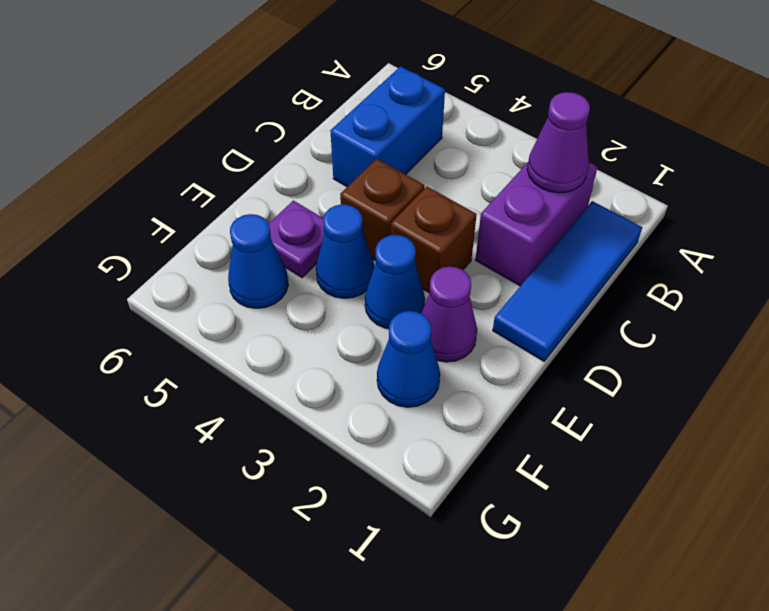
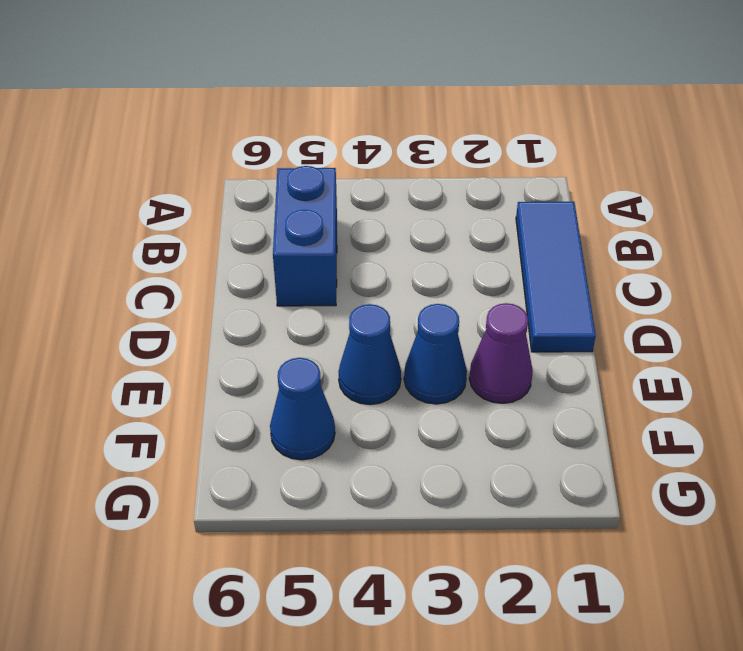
none -> purple 1x2 brick [475,162,597,286]
none -> brown 1x1 brick [391,187,477,293]
none -> brown 1x1 brick [340,159,424,261]

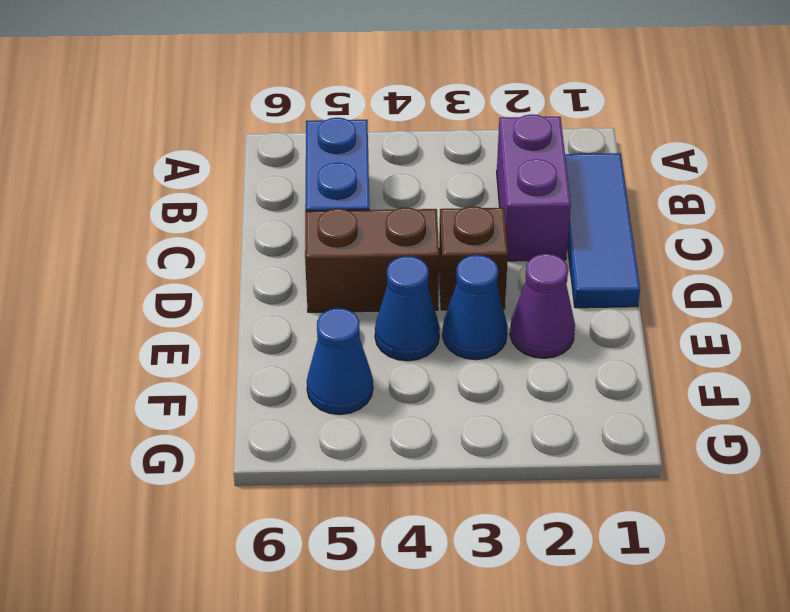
brown 1x2 brick [305,208,439,312] -> brown 1x1 brick [340,159,424,261]
none -> purple 1x1 plate [269,200,324,278]
none -> blue 1x1 cone [377,311,440,407]
none -> purple 1x1 cone [527,92,590,193]

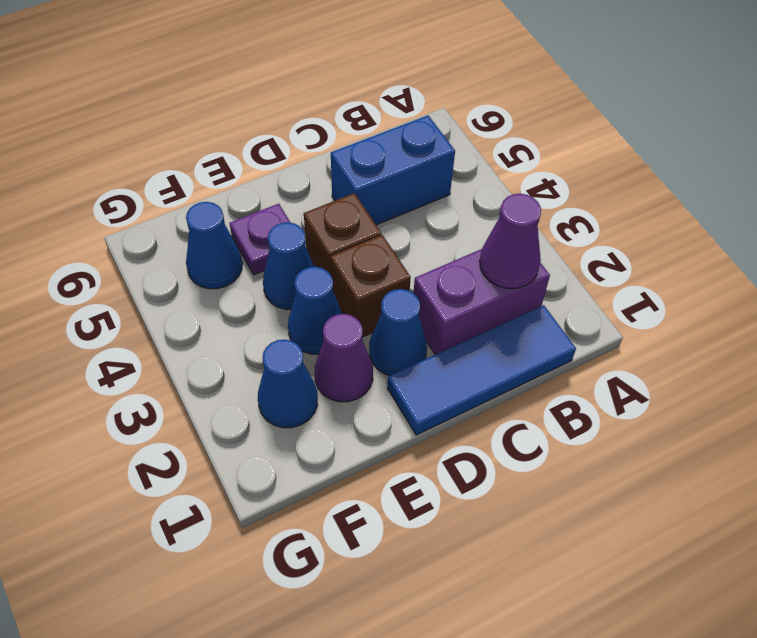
blue 1x1 cone [369,289,427,376] -> none

